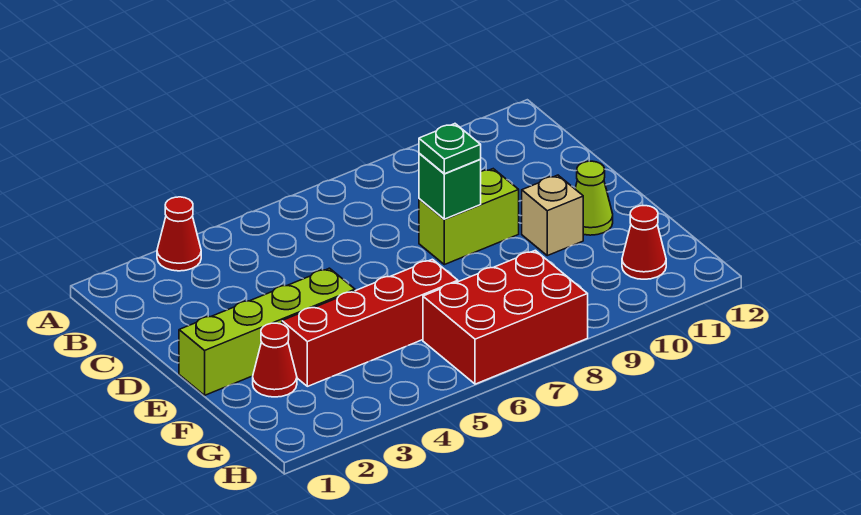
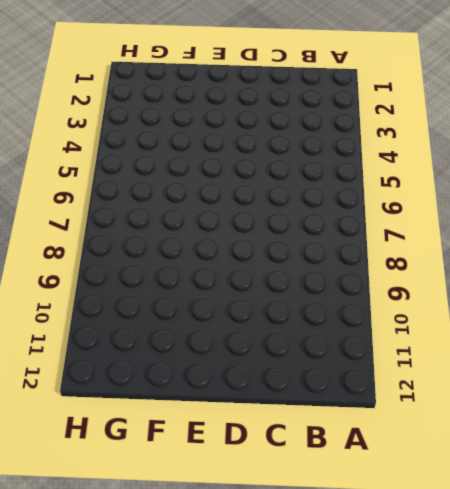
none -> red 1x1 cone [157,197,201,271]
none -> lime 1x2 brick [419,169,519,265]

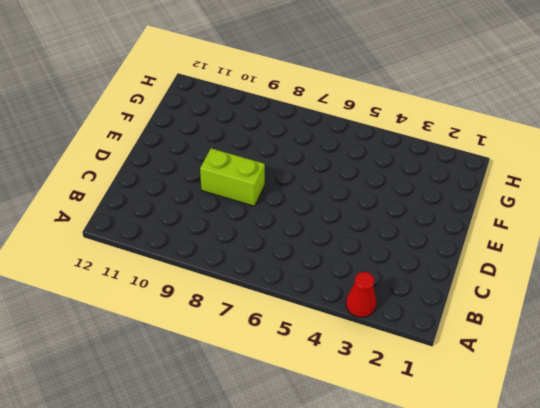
none -> lime 1x4 brick [179,268,355,395]
none -> tan 1x1 brick [522,175,583,256]

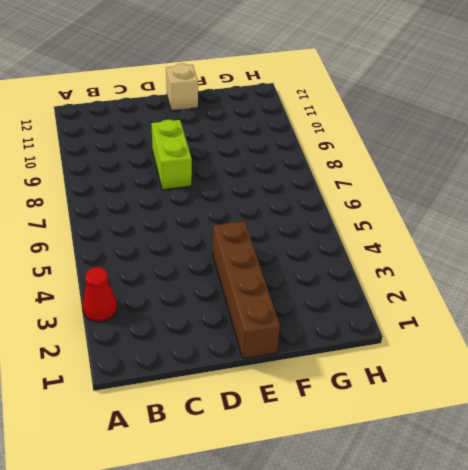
brown 1x4 brick [212,221,280,359] -> lime 1x4 brick [179,268,355,395]
tan 1x1 brick [166,64,198,111] -> tan 1x1 brick moved to [522,175,583,256]
none -> lime 1x1 cone [575,161,613,235]
none -> red 1x1 cone [253,323,297,397]

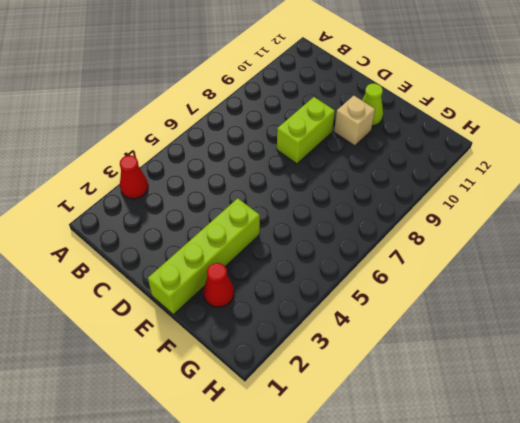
none -> red 1x4 brick [282,259,458,386]
none -> red 2x3 brick [423,250,588,384]

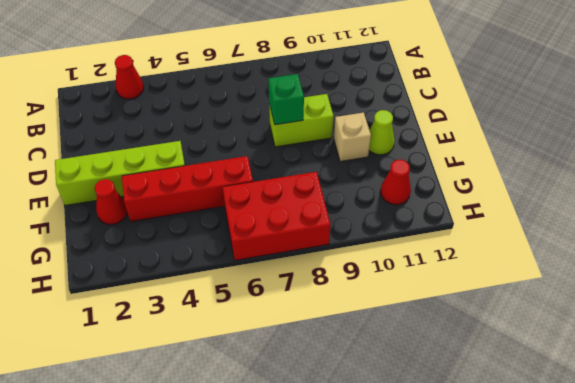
none -> green 1x1 plate [419,124,481,174]

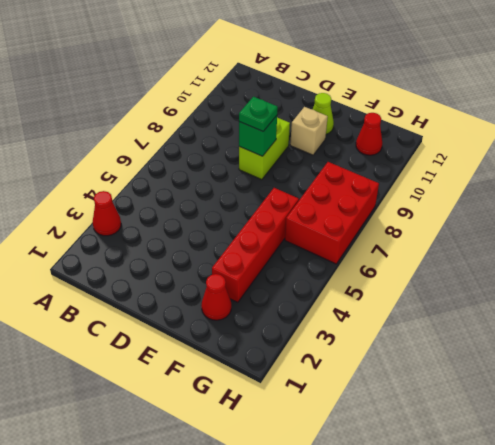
none -> lime 1x4 brick [179,268,355,395]

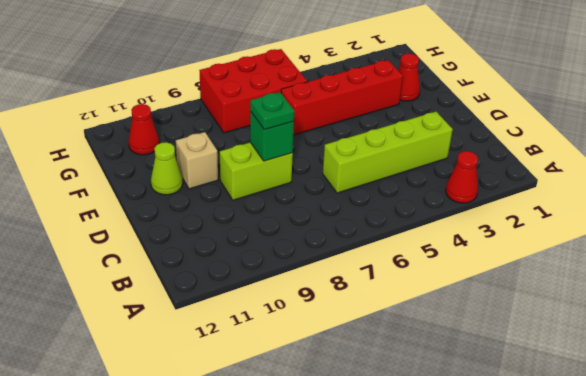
lime 1x4 brick [323,112,453,193] -> lime 1x4 brick moved to [179,268,355,395]

